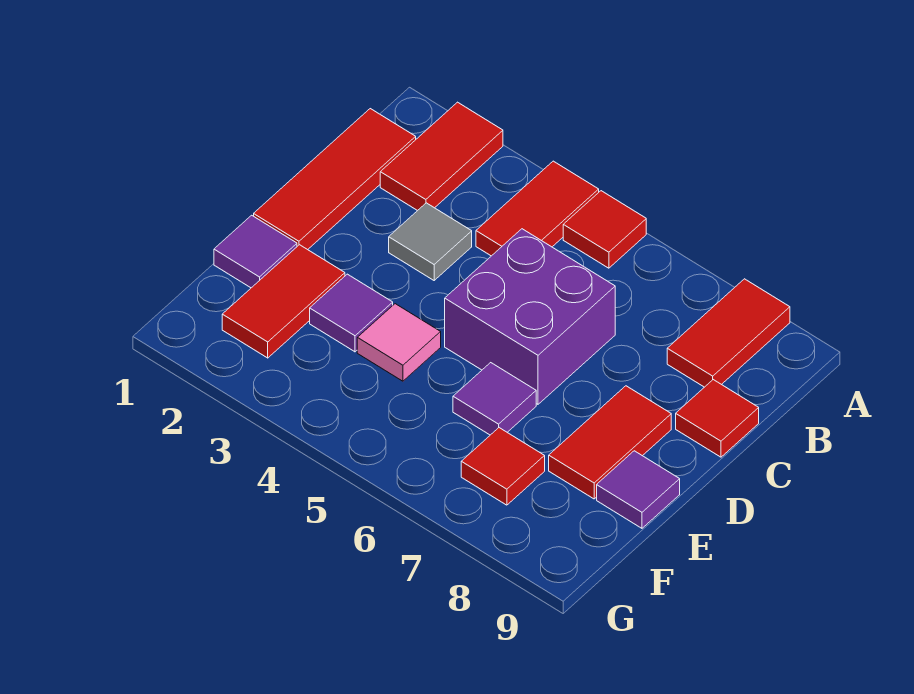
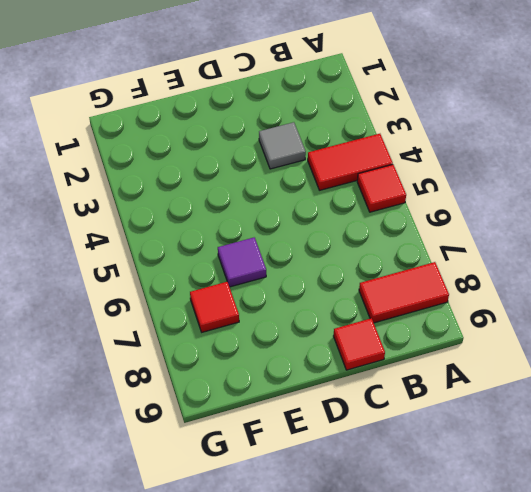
none -> red 1x2 tile [380,102,503,211]
none -> red 1x3 tile [254,109,416,250]
none -> purple 2x2 brick [445,229,615,404]

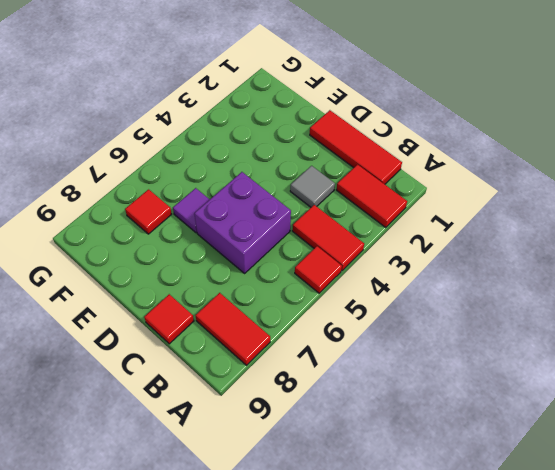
none -> red 1x2 tile [549,386,671,499]
none -> purple 1x1 tile [214,215,297,288]
none -> red 1x2 tile [222,245,345,358]

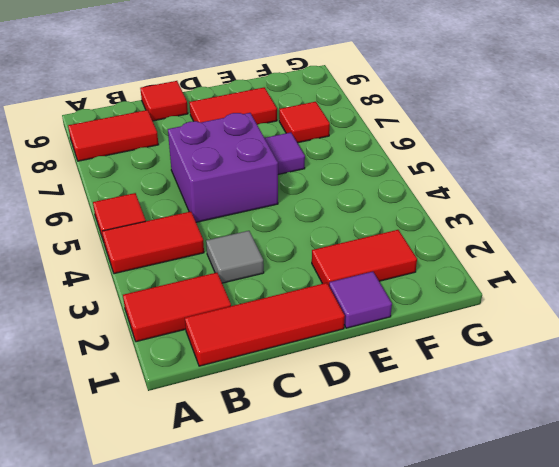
none -> purple 1x1 tile [310,274,393,352]
none -> pink 1x1 tile [357,304,441,381]
none -> purple 1x1 tile [597,451,680,528]

